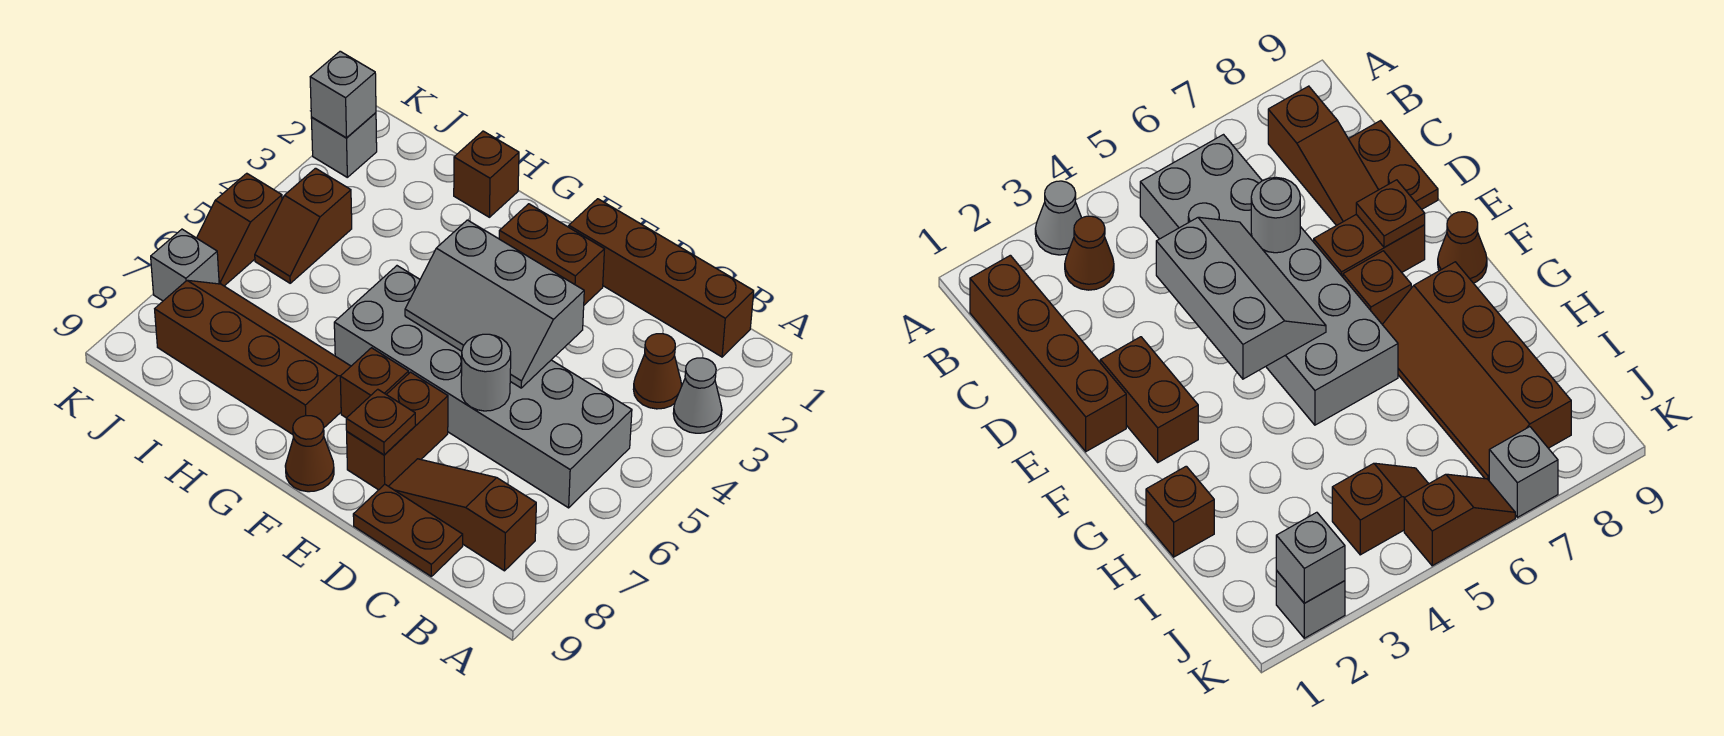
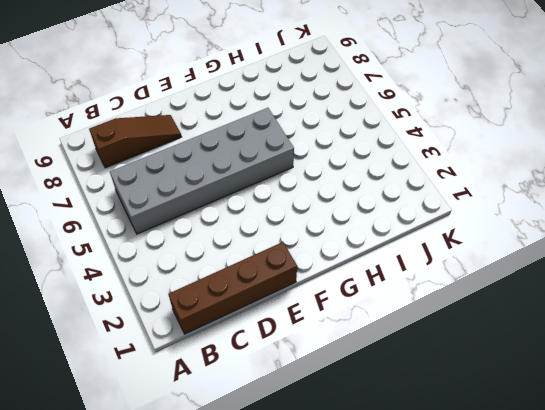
none -> grey 1x1 cone [673,358,722,433]
none -> brown 1x1 cone [633,334,682,409]
none -> brown 1x2 plate [353,484,463,576]

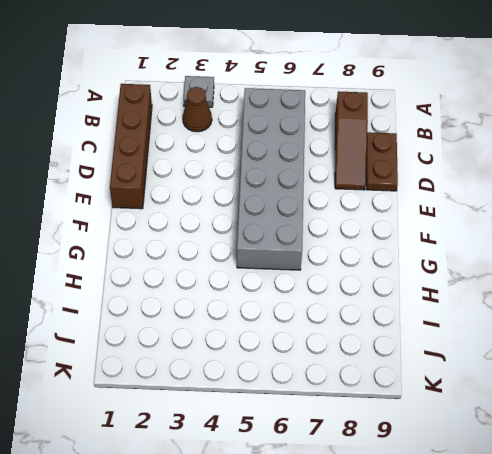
grey 1x1 plate [183,76,214,107] -> grey 1x1 cone [673,358,722,433]
none -> brown 1x2 brick [499,204,604,305]
none -> brown 1x2 brick [347,372,448,490]
none -> brown 1x1 brick [340,348,409,418]

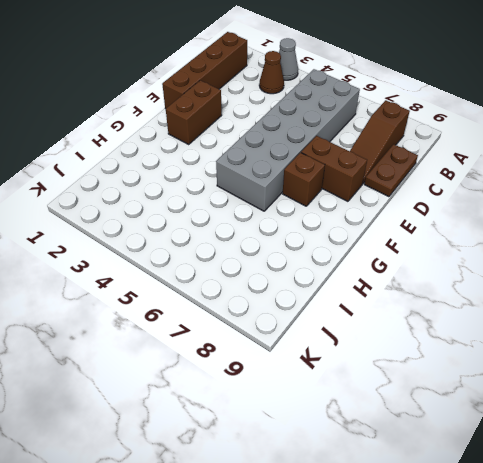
none -> brown 1x1 cone [285,416,334,492]
none -> brown 2x4 slope [155,280,351,434]
none -> brown 1x1 brick [454,131,519,217]

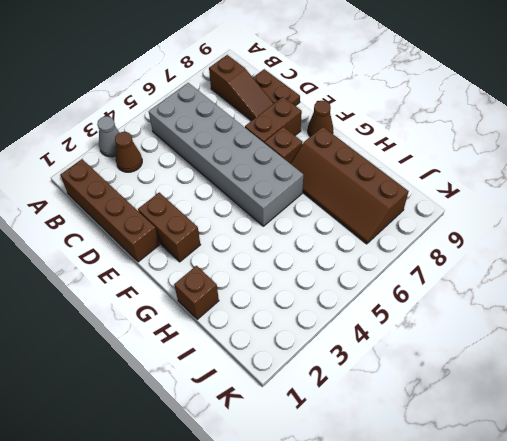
none -> brown 1x2 slope [255,168,352,283]
none -> grey 1x1 brick [311,113,377,177]
none -> brown 1x2 slope [197,173,282,286]

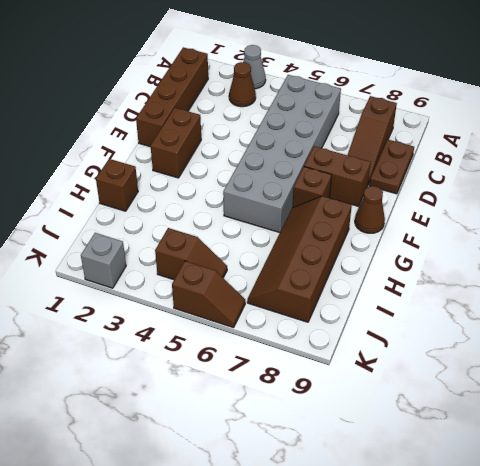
none -> grey 1x1 brick [151,229,219,301]
none -> grey 2x3 slope [405,220,584,388]
none -> grey 1x1 round brick [461,334,511,411]

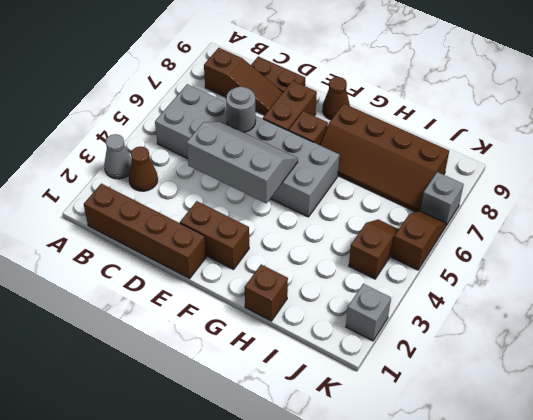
none -> brown 1x1 plate [346,389,416,455]
none -> grey 1x1 brick [310,51,376,138]

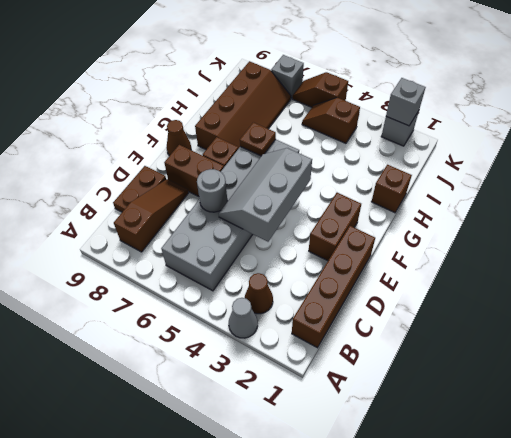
brown 1x1 plate [240,122,276,156] -> brown 1x1 plate moved to [346,389,416,455]

